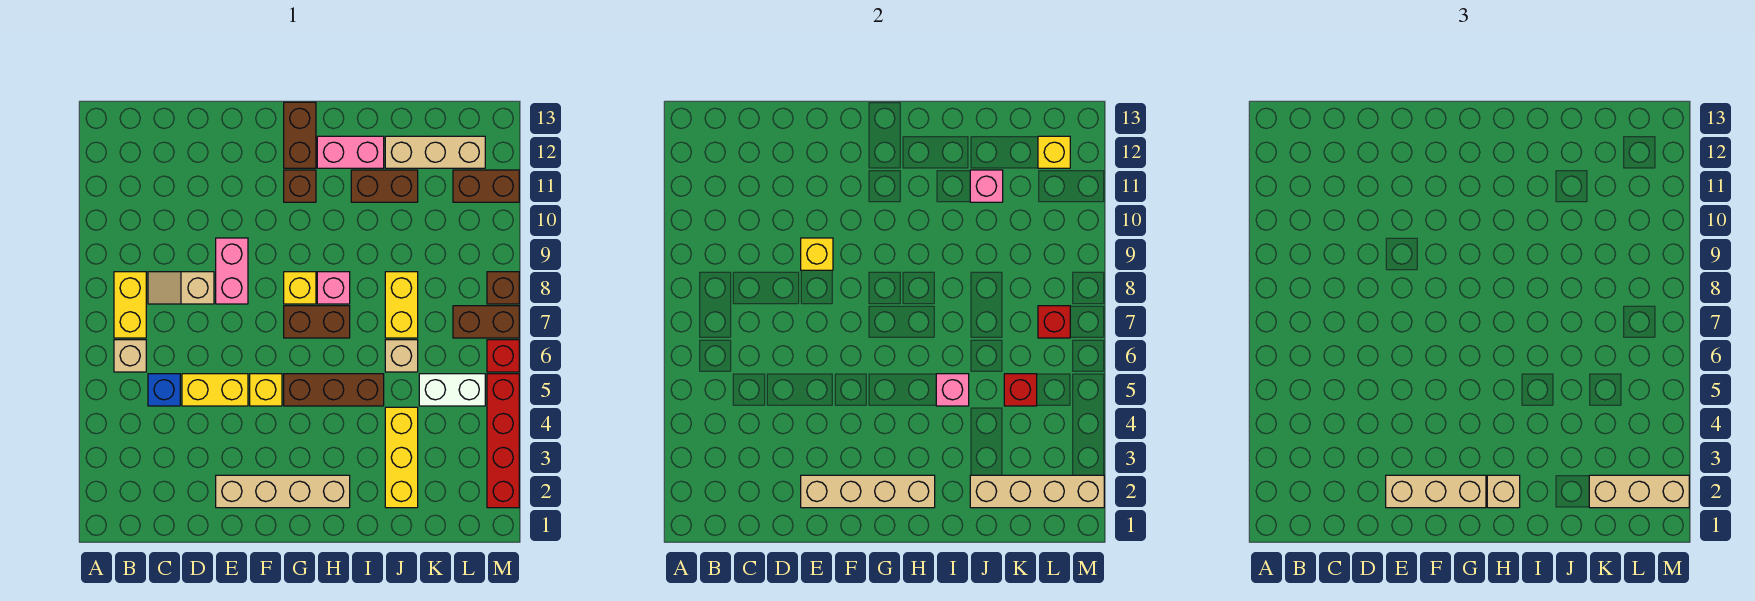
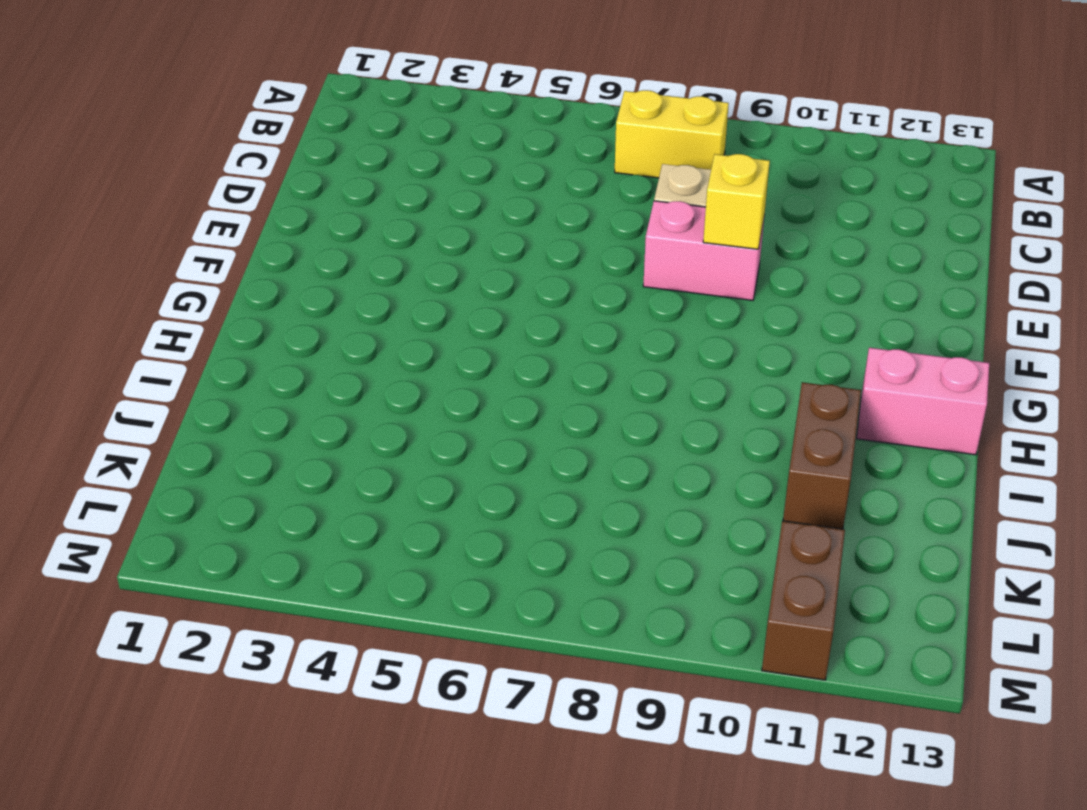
pink 1x2 brick [857,348,989,455] -> pink 1x2 brick turned to [317,136,384,168]
none -> tan 1x1 brick [114,340,146,372]
none -> blue 1x1 brick [148,374,180,406]
none -> yellow 1x2 brick [182,374,248,406]
none -> tan 1x4 brick [216,475,350,508]

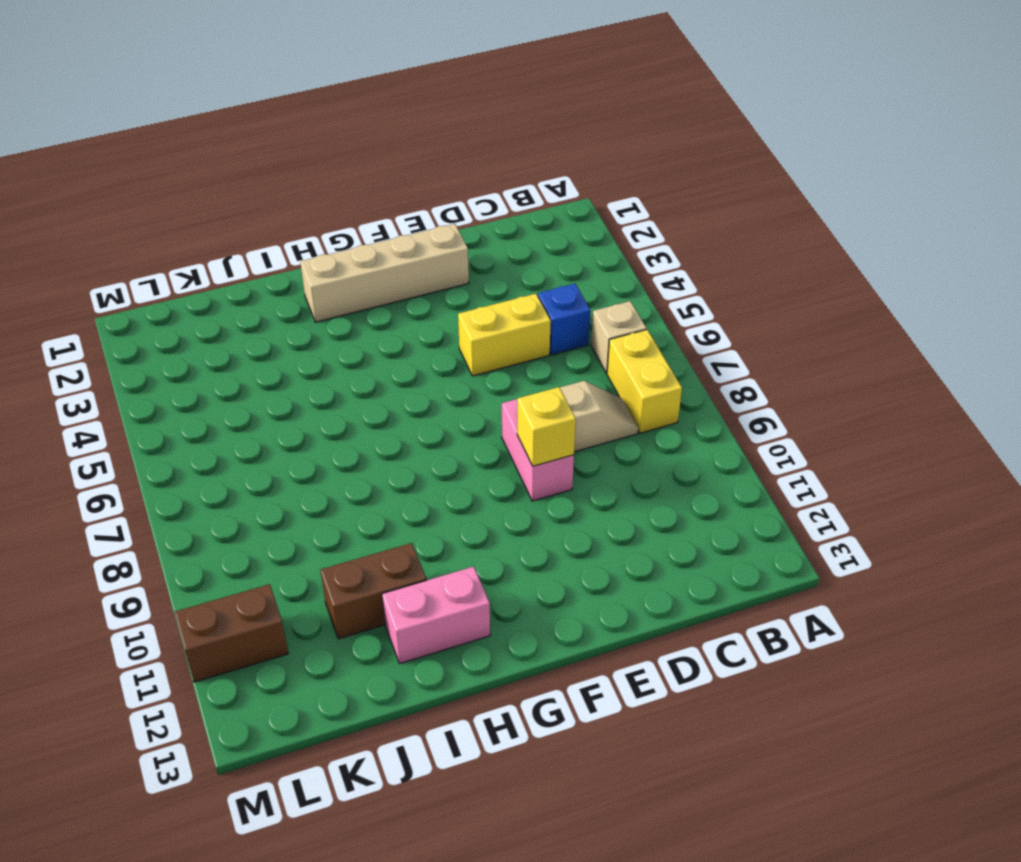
none -> yellow 1x1 brick [250,374,282,406]
none -> brown 1x3 brick [284,374,384,406]
none -> brown 1x2 brick [284,306,350,338]
none -> yellow 1x1 brick [284,272,316,304]

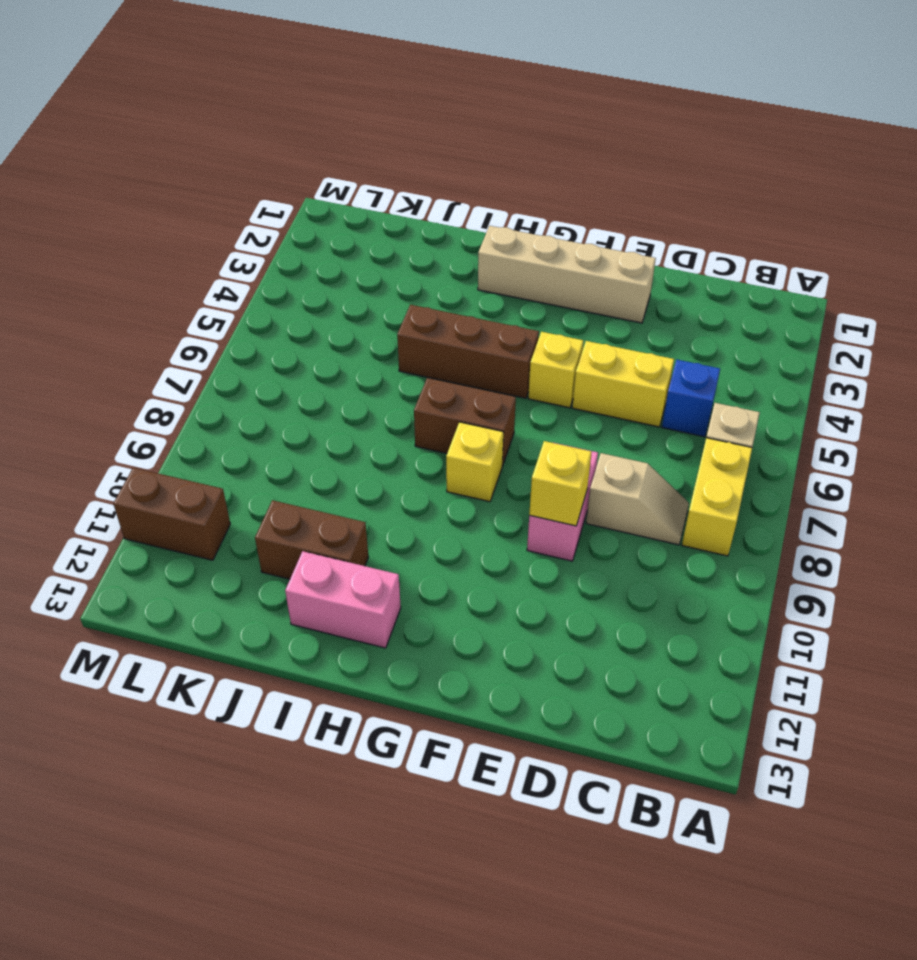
none -> brown 1x1 brick [284,170,316,202]
none -> brown 1x2 brick [284,102,316,168]
none -> pink 1x1 brick [317,272,350,304]
none -> yellow 1x3 brick [385,407,418,508]

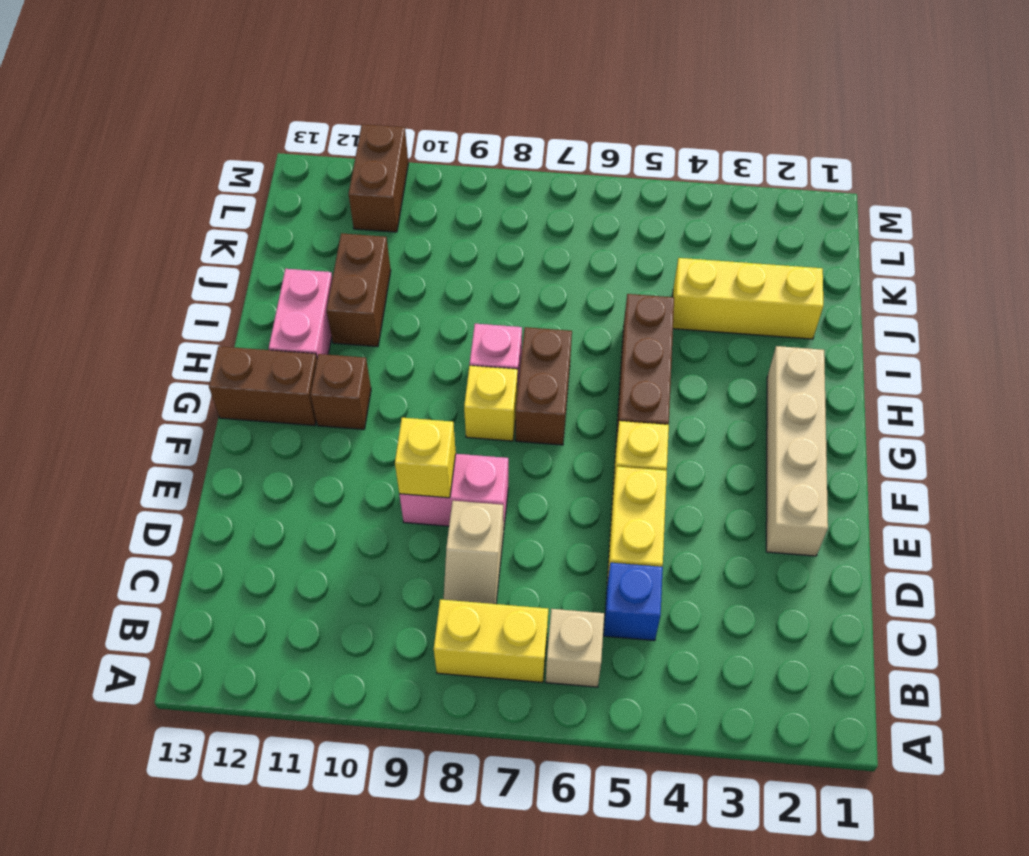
none -> tan 1x1 brick [385,340,418,372]
none -> yellow 1x2 brick [385,272,418,338]
none -> tan 1x3 brick [385,136,485,168]
none -> white 1x2 brick [419,374,485,406]

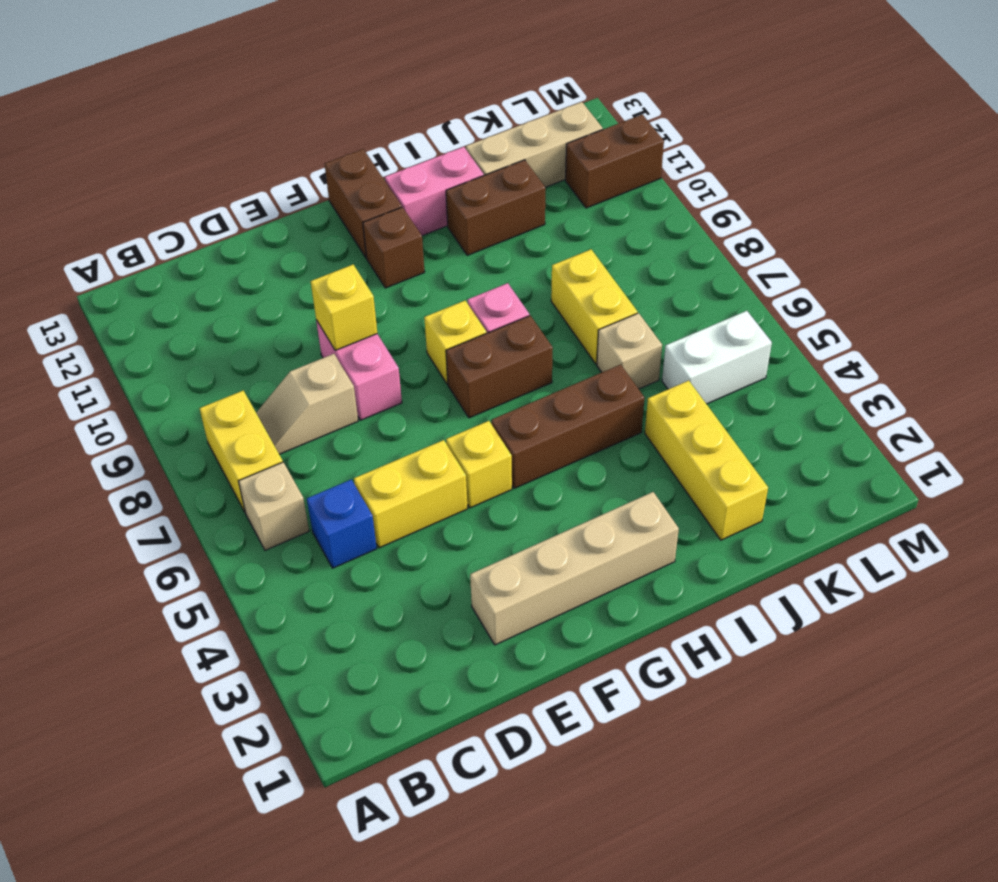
none -> brown 1x2 brick [453,306,519,338]
none -> red 1x4 brick [487,374,519,508]
none -> red 1x1 brick [487,340,519,372]
none -> brown 1x1 brick [487,272,519,304]

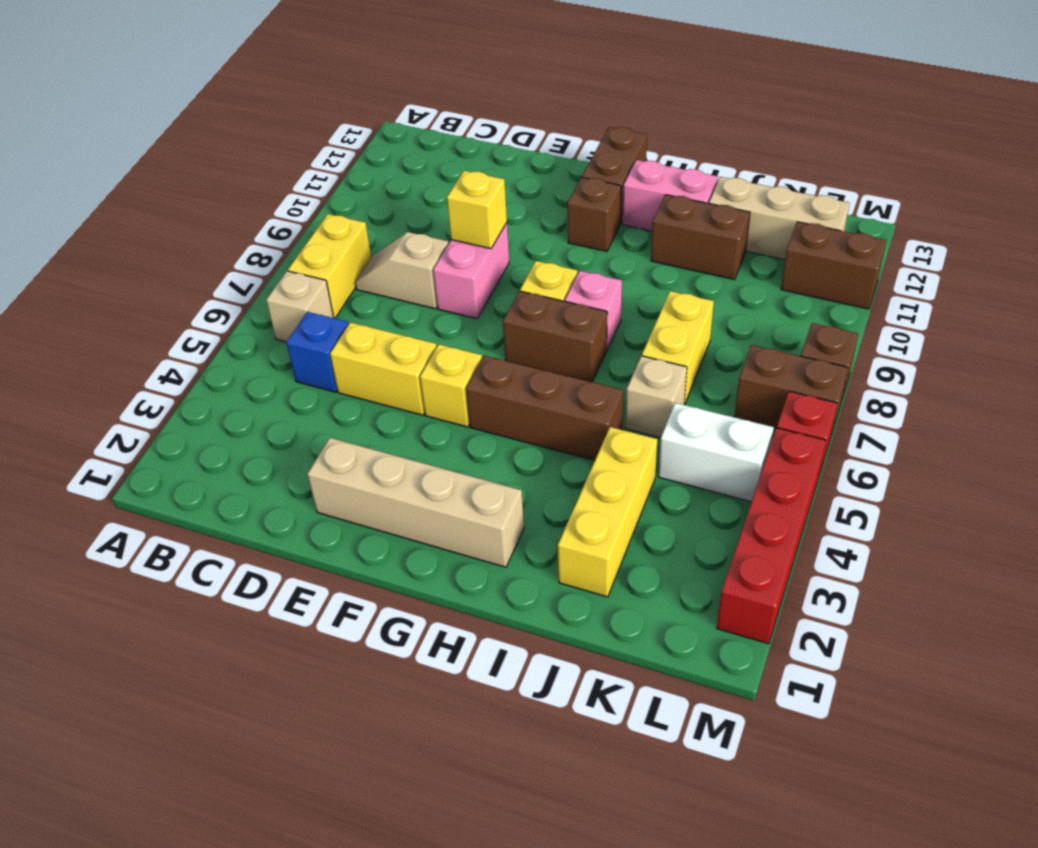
none -> tan 1x4 brick [801,475,935,508]
none -> pink 1x1 brick [936,374,969,406]
none -> tan 1x4 brick [970,475,1104,508]
none -> pink 1x1 brick [970,170,1003,202]

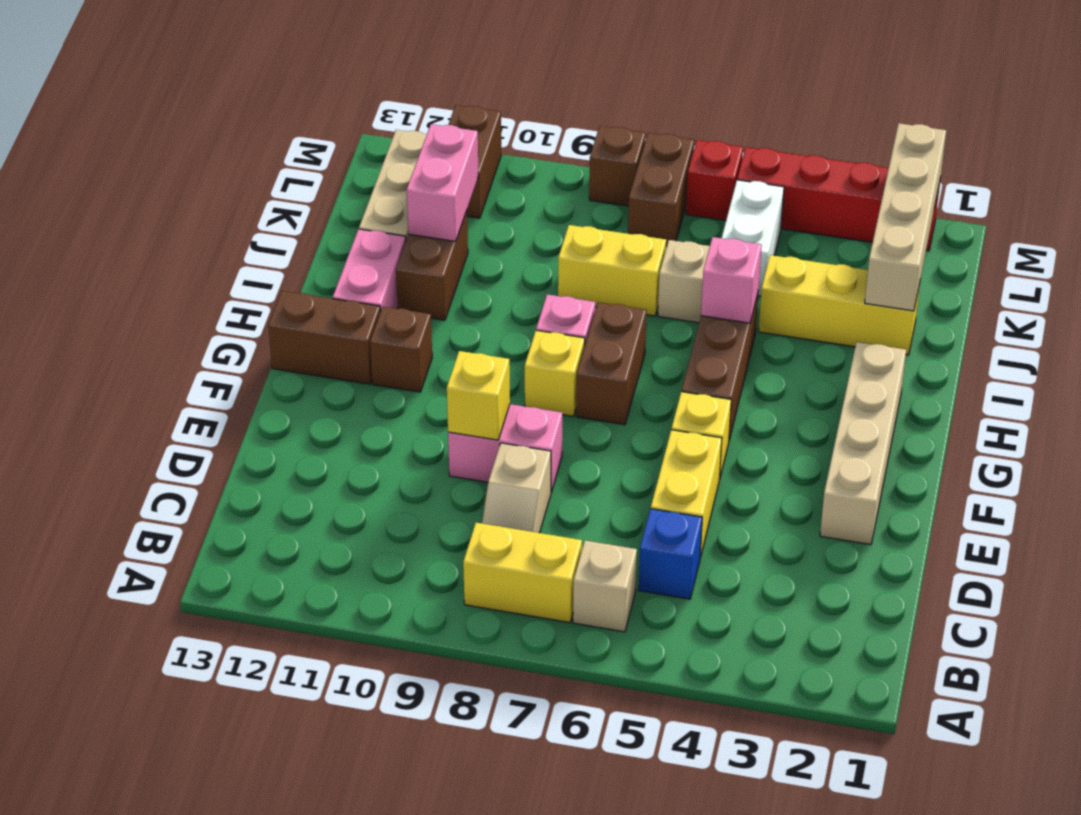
pink 1x2 brick [407,124,479,241] -> pink 1x1 brick [970,170,1003,202]
none -> tan 1x4 brick [801,475,935,508]
none -> red 1x1 brick [1004,374,1037,406]
none -> red 1x1 brick [1038,306,1070,338]
none -> yellow 1x1 brick [1038,136,1070,168]

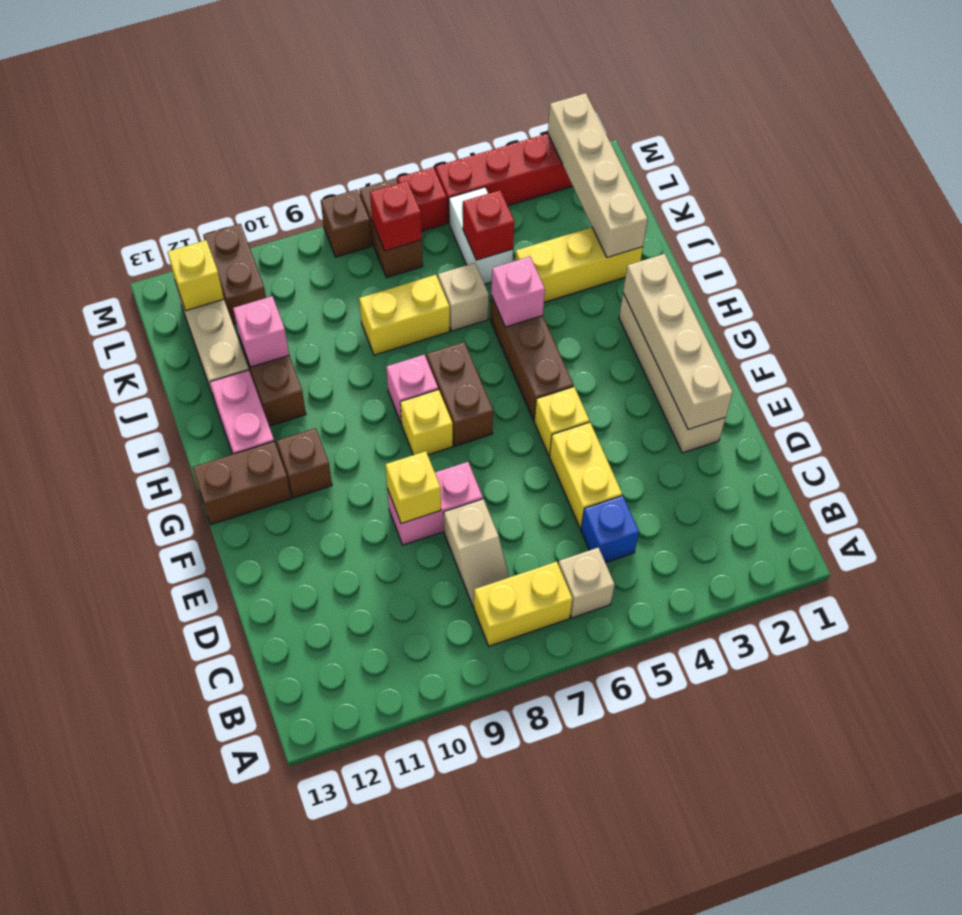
none -> tan 1x3 brick [1386,475,1486,508]
none -> tan 1x1 brick [1487,475,1520,508]
none -> tan 1x3 brick [1589,475,1689,508]

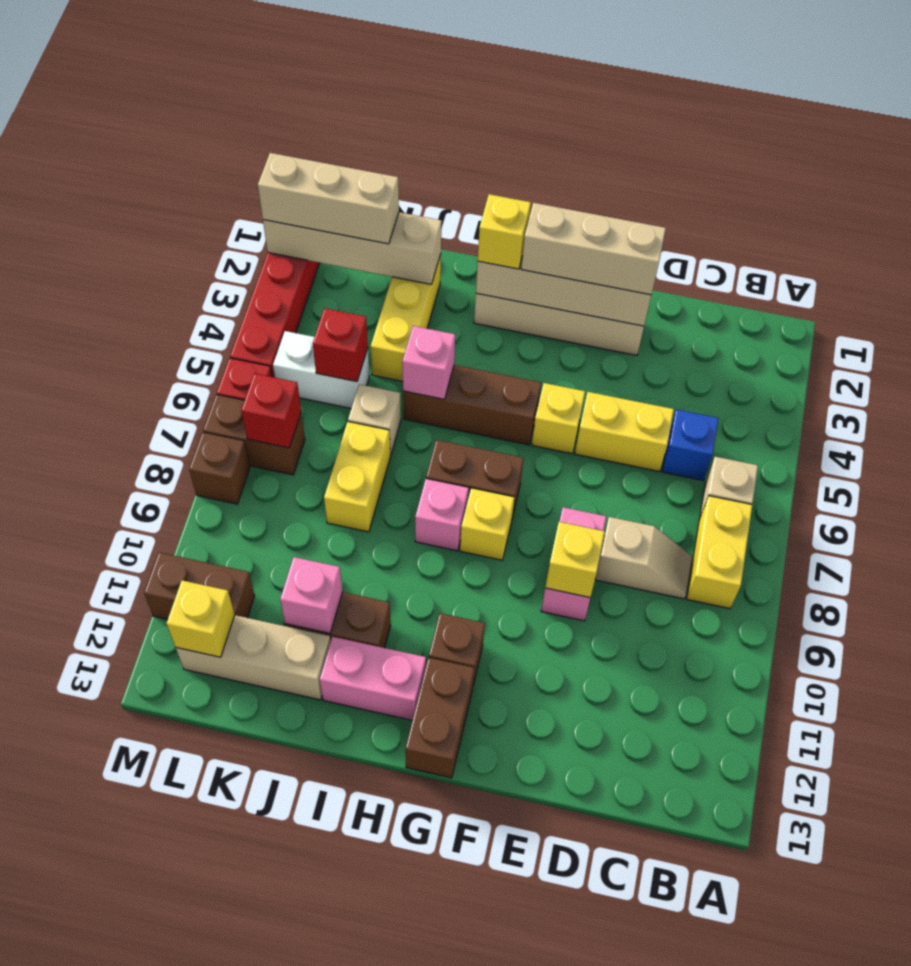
yellow 1x1 brick [478,194,531,269] -> tan 1x1 brick [1487,475,1520,508]

